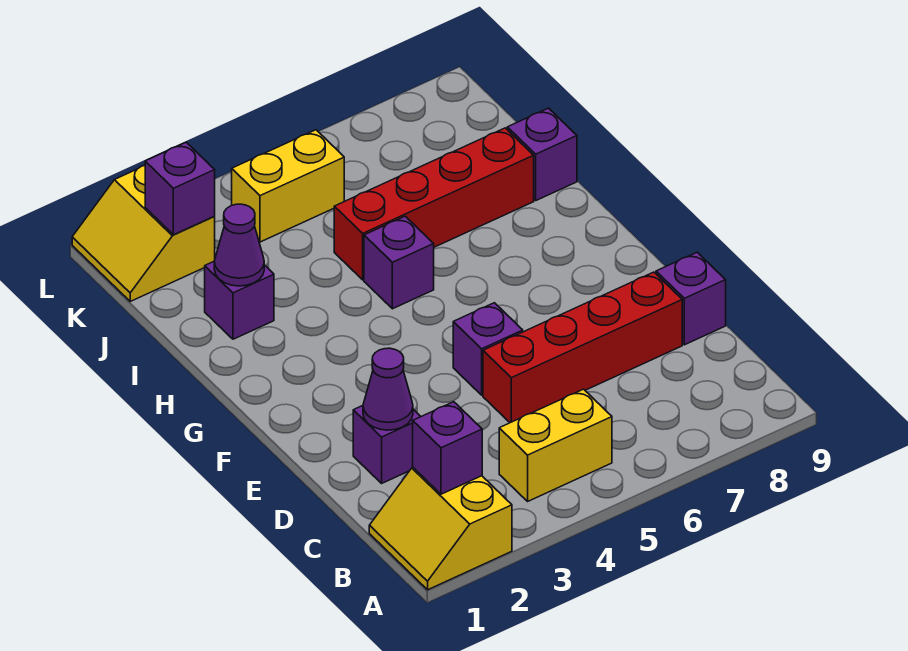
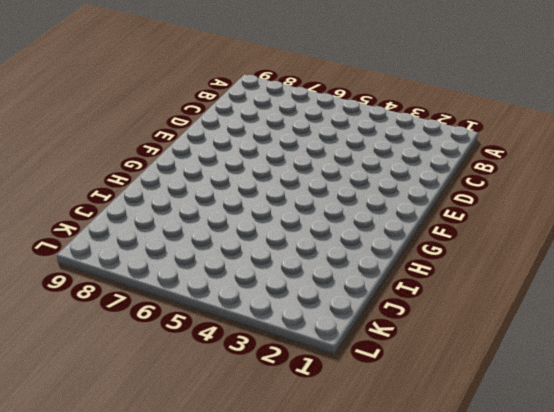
none -> yellow 2x2 slope [369,468,512,590]
none -> yellow 1x2 brick [499,389,612,501]
none -> purple 1x1 brick [353,406,421,483]

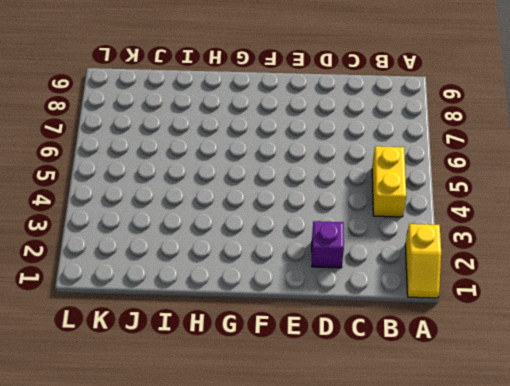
yellow 1x2 slope [405,224,441,298] -> yellow 2x2 slope [369,468,512,590]
none -> red 1x4 brick [483,272,682,423]
none -> purple 1x1 brick [656,252,726,345]
none -> purple 1x1 brick [453,303,523,395]

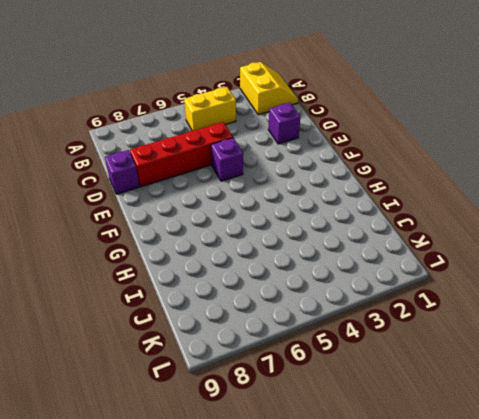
none -> purple 1x1 brick [364,216,434,309]
none -> purple 1x1 brick [205,262,274,339]
none -> red 1x4 brick [334,128,534,280]

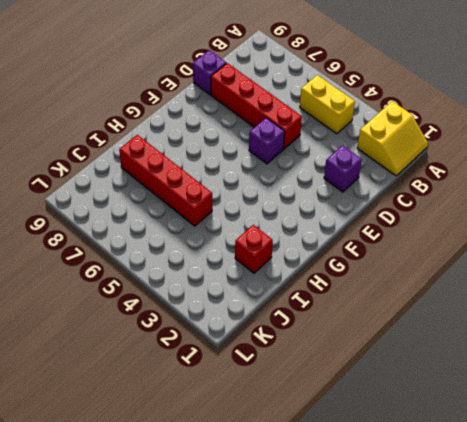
red 1x1 brick [235,225,273,273] -> purple 1x1 brick [205,262,274,339]
none -> purple 1x1 brick [364,216,434,309]
none -> purple 1x1 brick [507,108,577,200]
none -> yellow 2x2 slope [72,165,215,301]

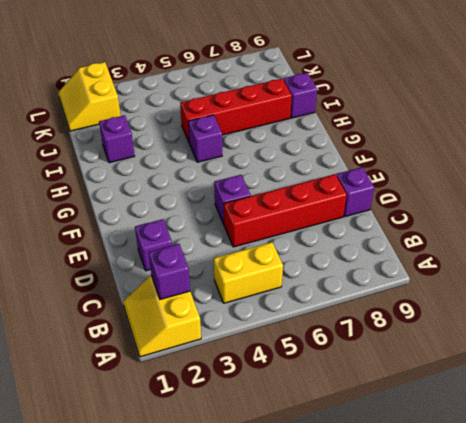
none -> yellow 1x2 brick [232,130,344,242]
none -> purple 1x1 cone [363,348,413,430]
none -> purple 1x1 cone [214,204,264,286]

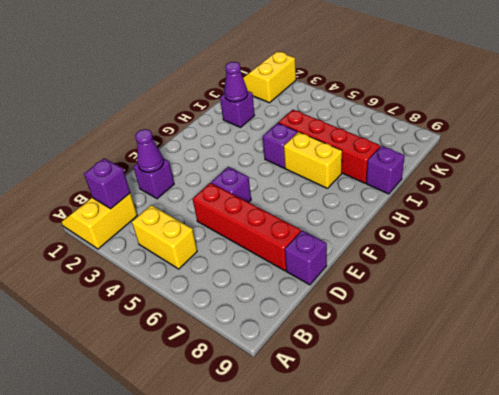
yellow 1x2 brick [284,132,342,188] -> yellow 1x2 brick moved to [232,130,344,242]
none -> purple 1x1 brick [145,142,215,235]

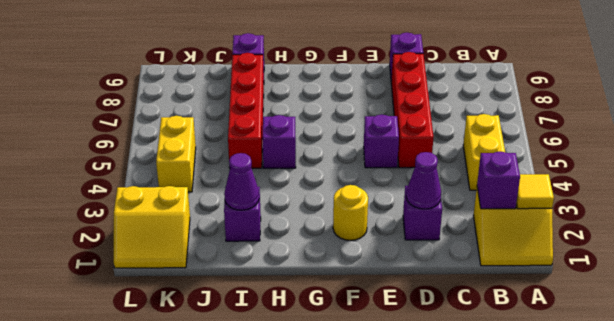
yellow 1x1 tile [516,174,554,209] -> none
yellow 1x1 round brick [333,185,368,240] -> none
none -> purple 1x1 brick [145,142,215,235]

